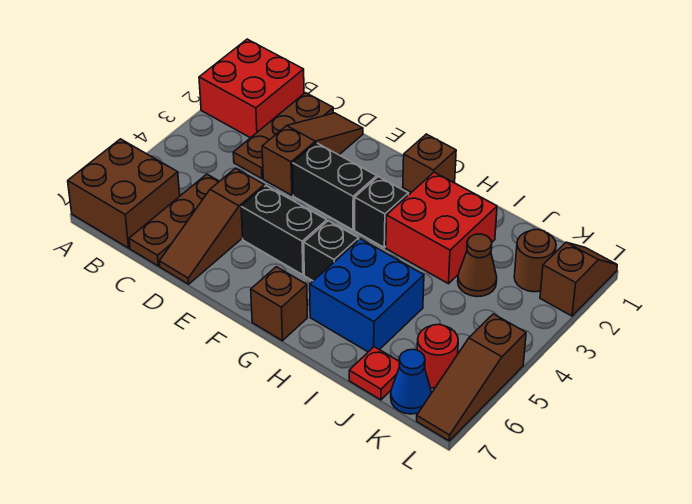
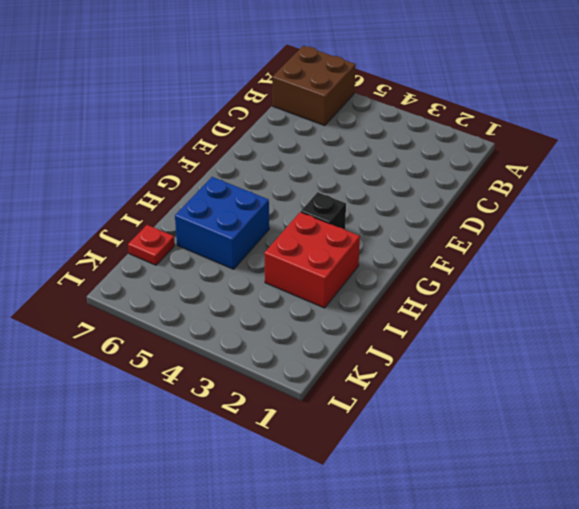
none -> red 2x2 brick [199,39,304,138]
none -> brown 1x3 plate [233,93,333,178]
none -> brown 1x3 plate [129,174,219,266]

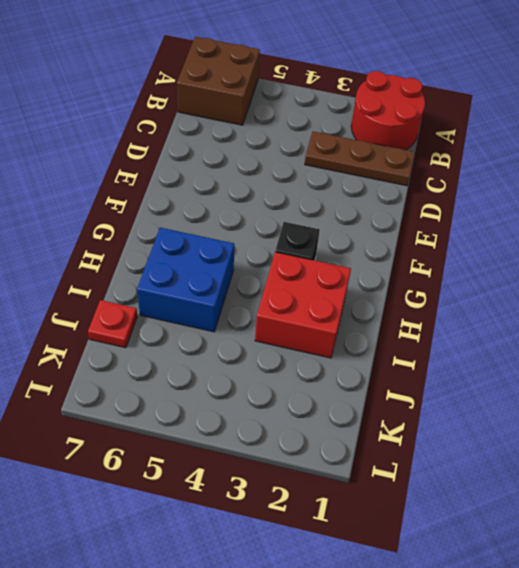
red 2x2 round brick [351,71,425,150] -> red 2x2 brick [199,39,304,138]
none -> brown 1x3 plate [129,174,219,266]
none -> brown 1x3 slope [262,113,363,195]
none -> brown 1x3 slope [159,168,264,284]

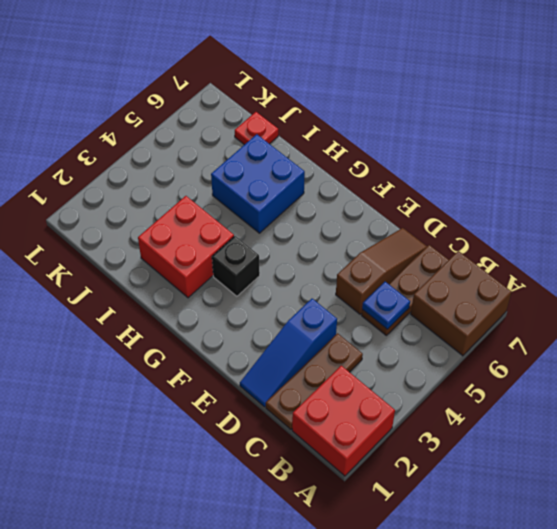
blue 1x1 plate [362,282,410,329] -> none
blue 1x3 slope [240,299,337,407] -> brown 1x3 slope [262,113,363,195]
none -> black 1x2 brick [293,143,377,230]
none -> black 1x2 brick [241,186,327,275]
none -> brown 1x1 brick [403,134,456,192]

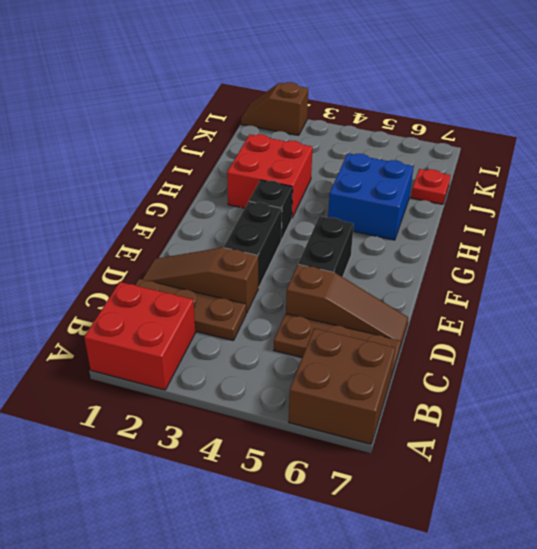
none -> brown 1x1 brick [403,134,456,192]
none -> black 1x1 brick [304,221,359,281]
none -> brown 1x1 brick [251,267,307,341]

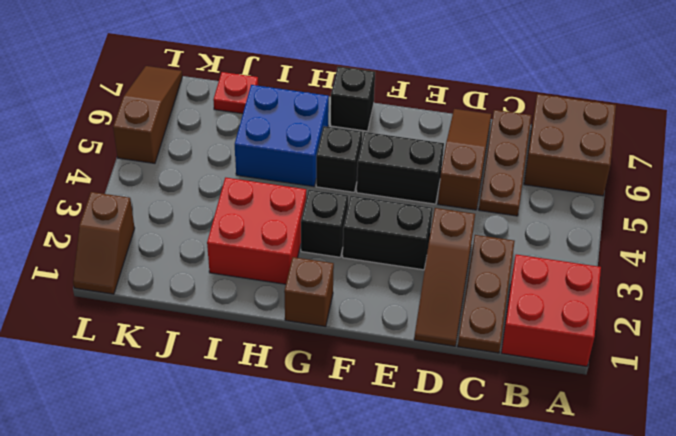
black 1x1 brick [331,67,375,131] -> brown 1x1 brick [251,267,307,341]
none -> brown 1x1 cone [458,234,497,297]
none -> brown 1x1 round brick [514,229,556,292]
none -> red 1x1 round brick [417,324,458,388]

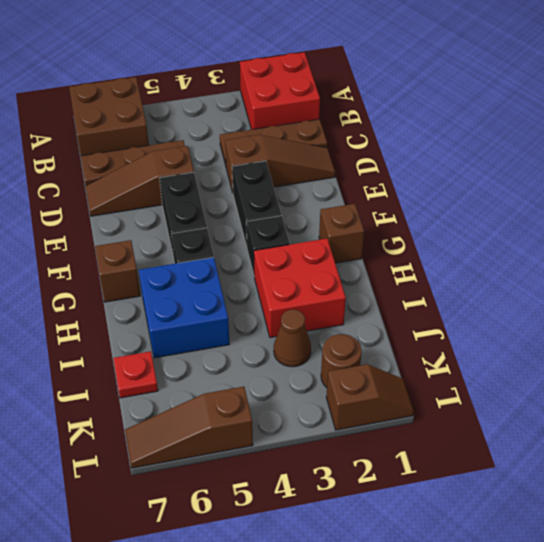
none -> red 1x1 round brick [417,324,458,388]
none -> blue 1x1 cone [391,349,431,414]

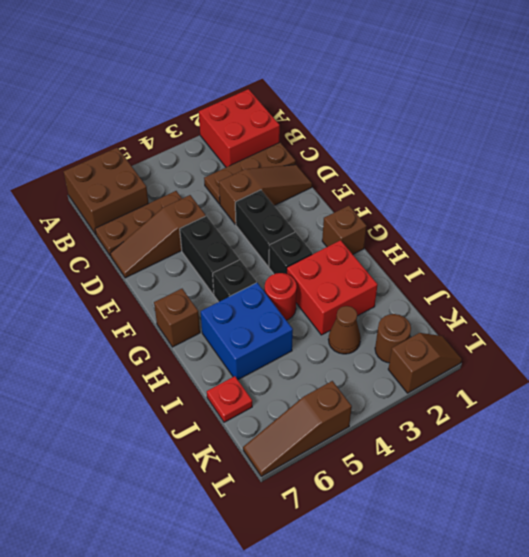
red 1x1 round brick [265,273,297,320] -> red 1x1 round brick moved to [417,324,458,388]
none -> blue 1x1 cone [391,349,431,414]

